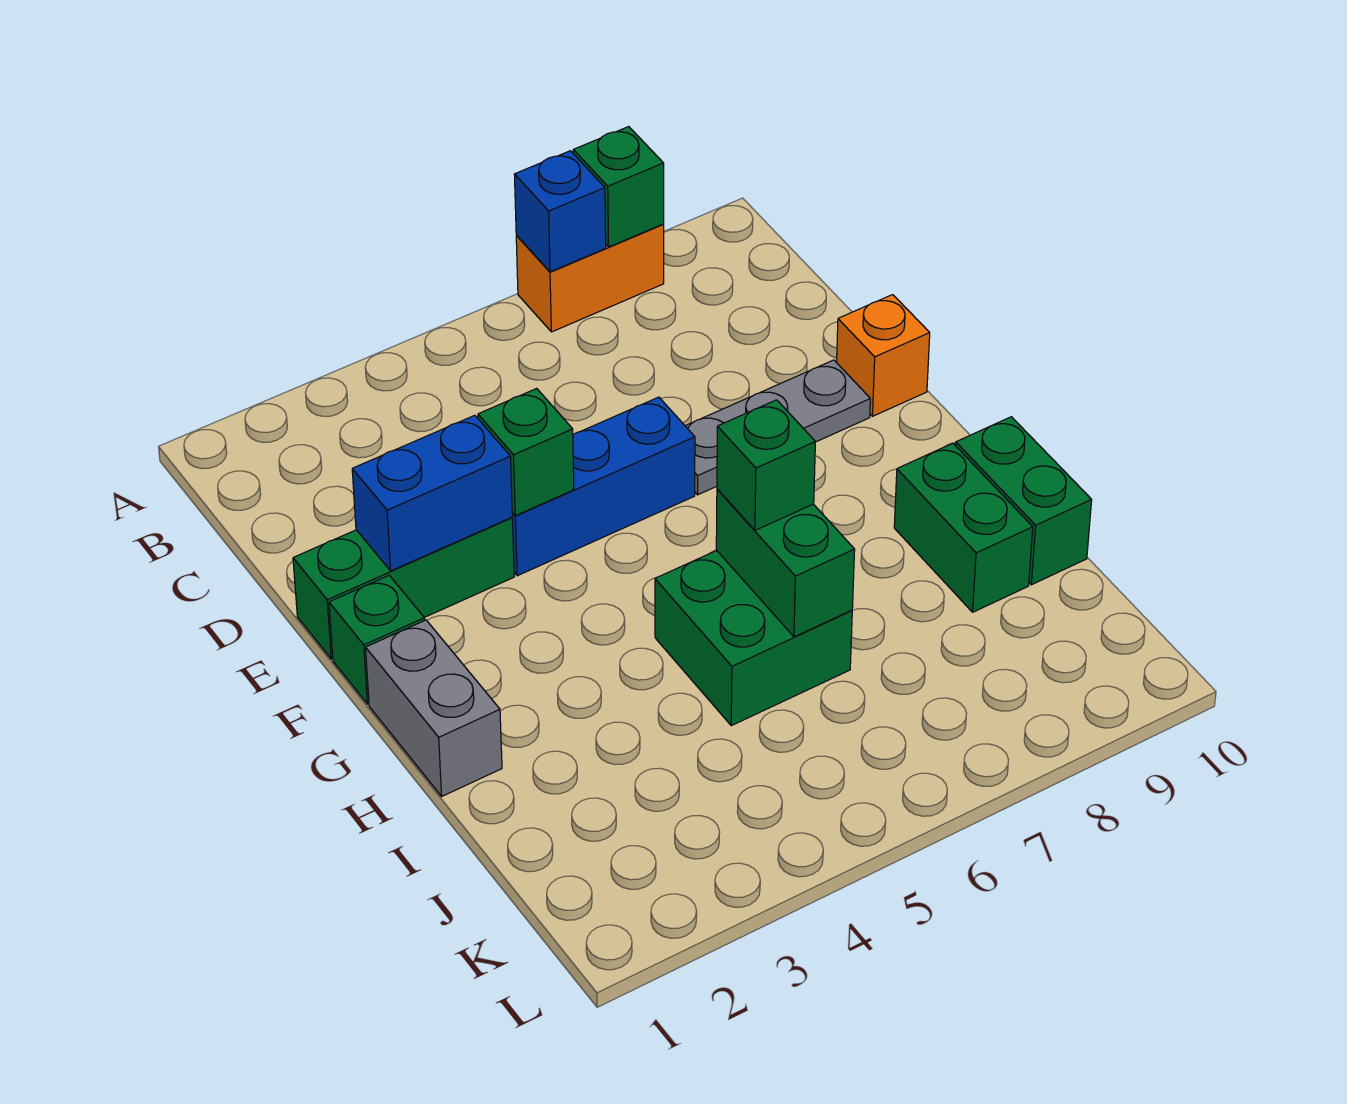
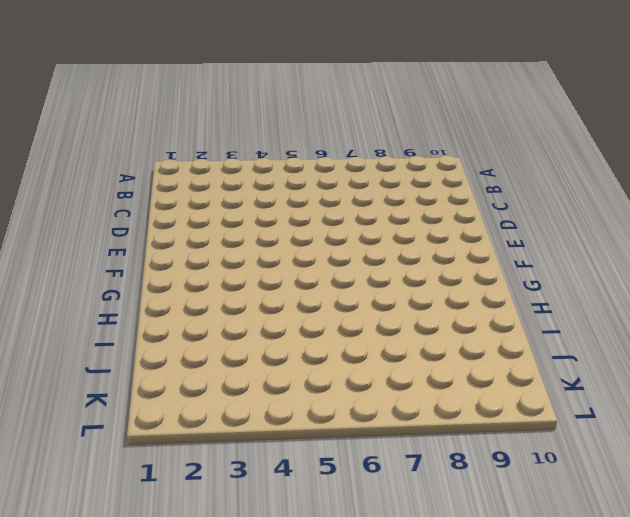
none -> orange 1x2 brick [516,224,664,332]
none -> green 1x3 brick [293,518,514,659]
none -> blue 1x3 brick [512,397,695,576]

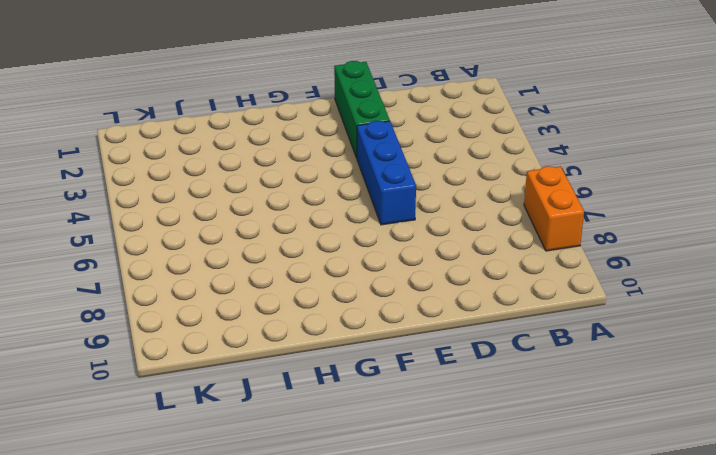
none -> grey 1x3 plate [686,360,870,495]
none -> orange 1x1 brick [837,295,930,416]
none -> green 1x1 brick [329,576,425,704]

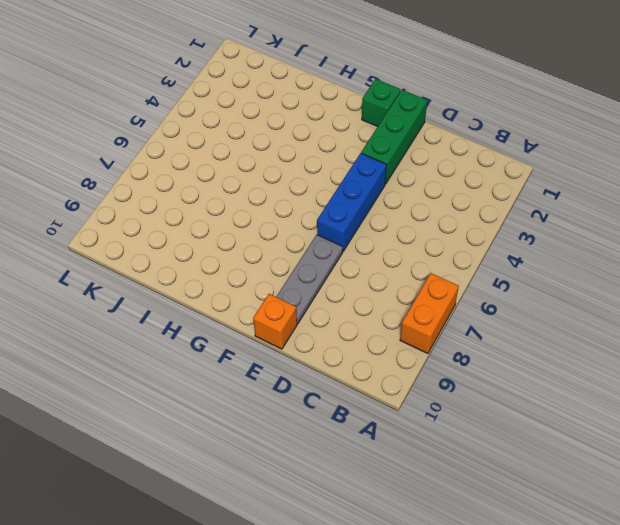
none -> grey 1x2 brick [366,620,502,796]
none -> green 2x2 brick [655,550,852,726]
none -> green 1x2 brick [894,443,1033,612]

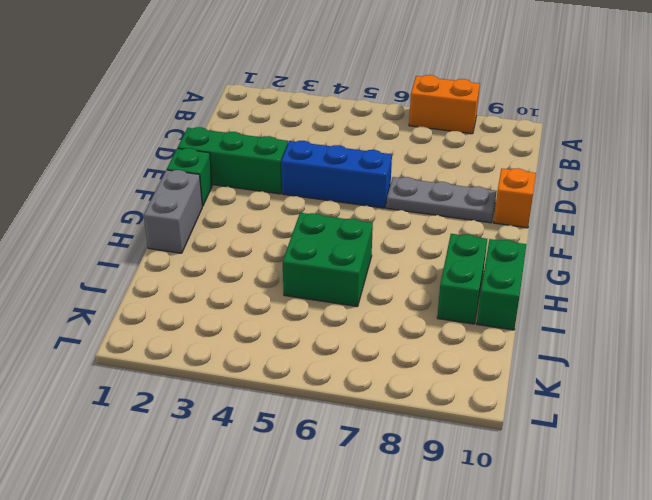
none -> blue 1x1 brick [514,151,606,272]
none -> green 1x1 brick [573,127,664,247]
none -> blue 1x2 brick [352,415,512,571]

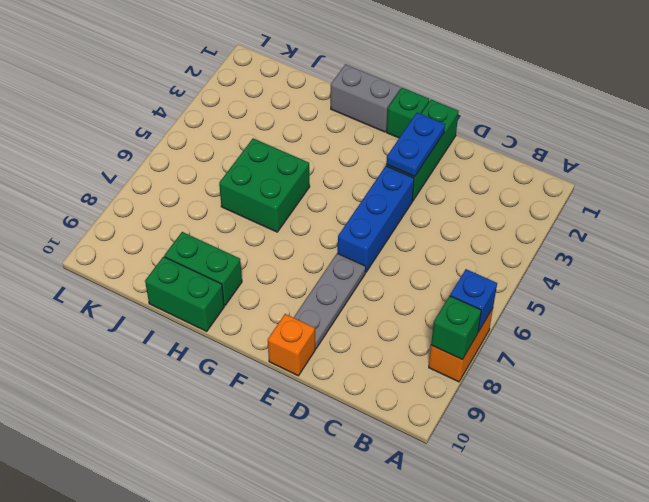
blue 1x2 plate [386,113,445,177] -> blue 1x2 brick [352,415,512,571]
none -> green 1x1 brick [478,389,574,516]
none -> green 1x2 brick [716,489,855,637]
none -> green 1x1 brick [717,400,815,530]

